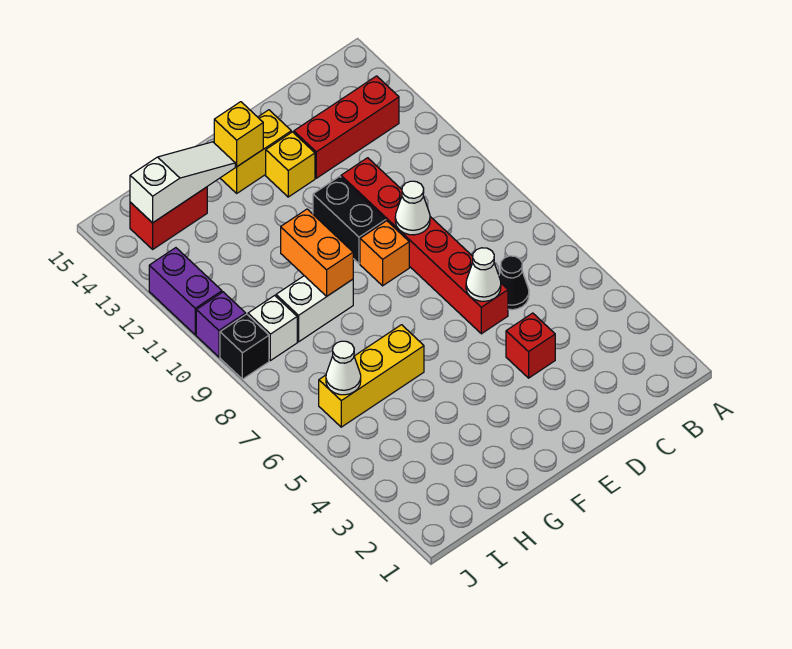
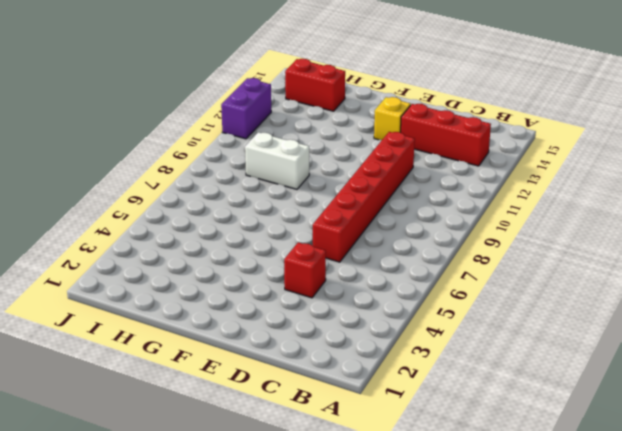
none -> black 1x1 cone [499,256,529,310]
none -> orange 1x1 brick [360,221,409,286]
none -> black 1x2 brick [313,176,386,264]

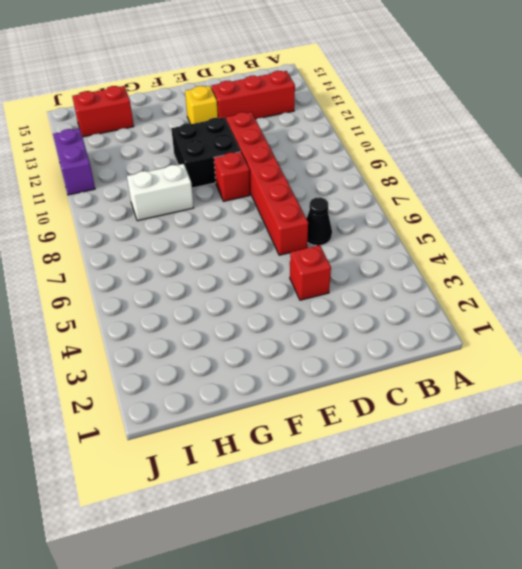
red 1x1 brick [214,152,250,201] -> orange 1x1 brick [360,221,409,286]
black 2x2 brick [171,117,241,188] -> black 1x2 brick [313,176,386,264]
none -> yellow 1x2 brick [220,110,291,193]
none -> yellow 1x3 brick [319,325,424,427]
none -> white 1x1 brick [248,295,297,361]

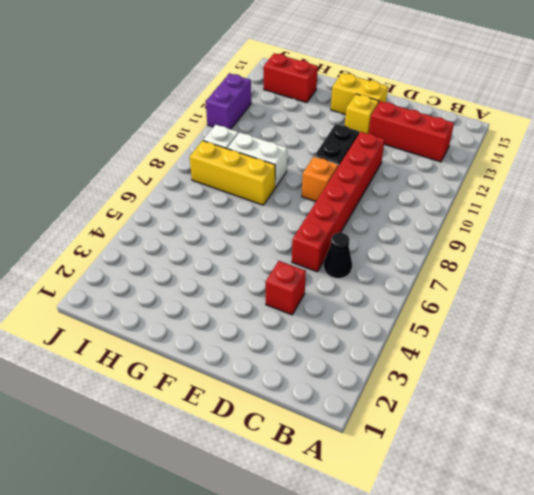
yellow 1x3 brick [190,141,275,205] -> yellow 1x3 brick moved to [319,325,424,427]
none -> black 1x1 brick [220,314,269,379]
none -> purple 1x1 brick [196,292,246,357]
none -> white 1x1 cone [466,248,501,301]

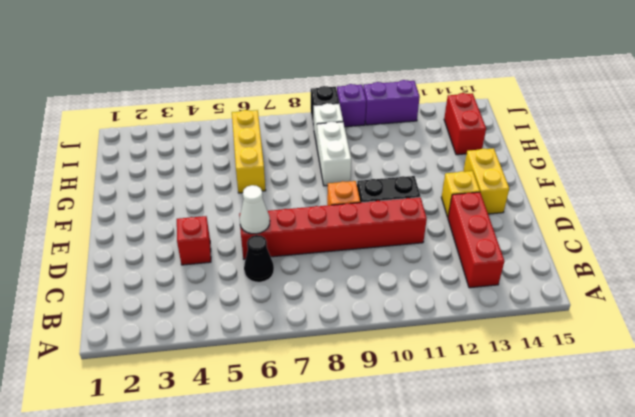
none -> white 1x1 cone [395,181,430,235]
none -> yellow 1x1 brick [214,102,263,167]
none -> orange 1x2 brick [281,209,353,296]

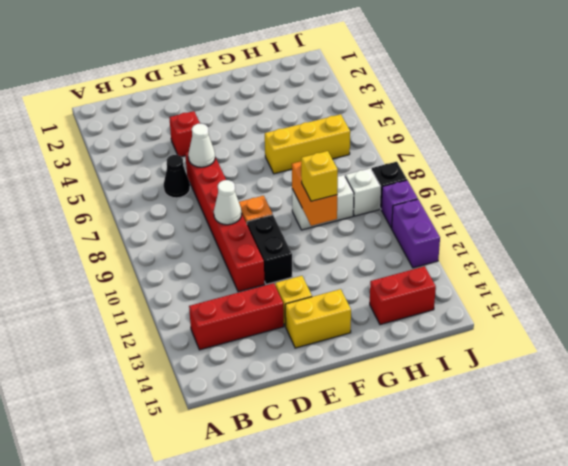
yellow 1x1 brick [301,151,338,201] -> yellow 1x1 brick moved to [214,102,263,167]
none -> white 1x3 slope [130,142,235,223]
none -> white 1x1 cone [326,341,361,395]

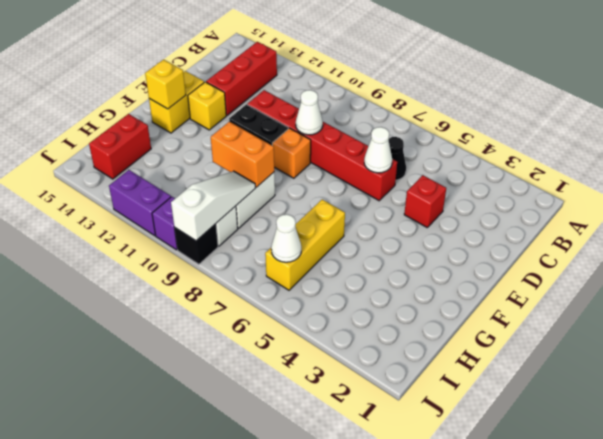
white 1x3 slope [171,171,255,241] -> white 1x3 slope moved to [130,142,235,223]

